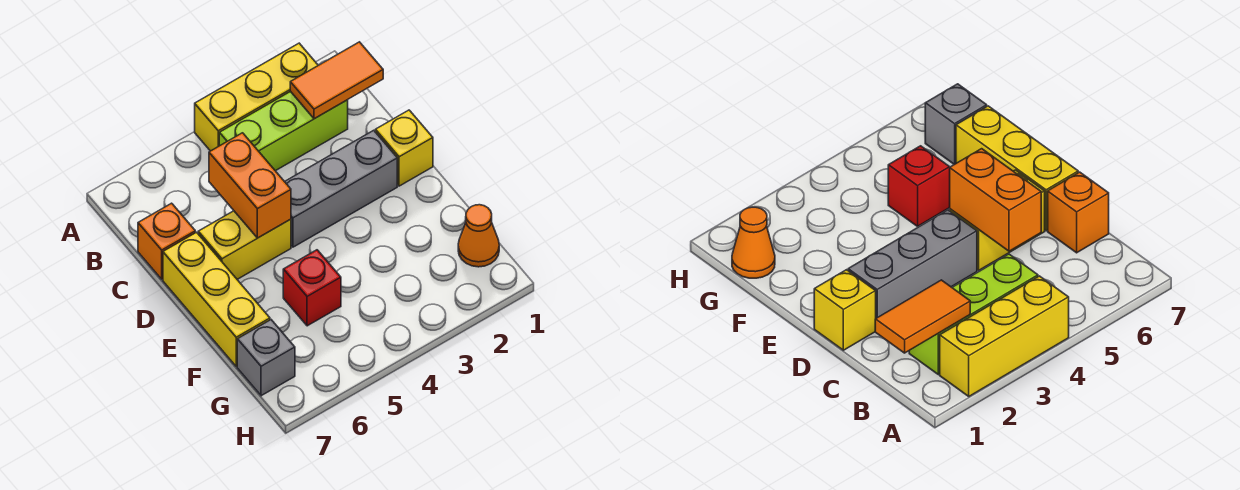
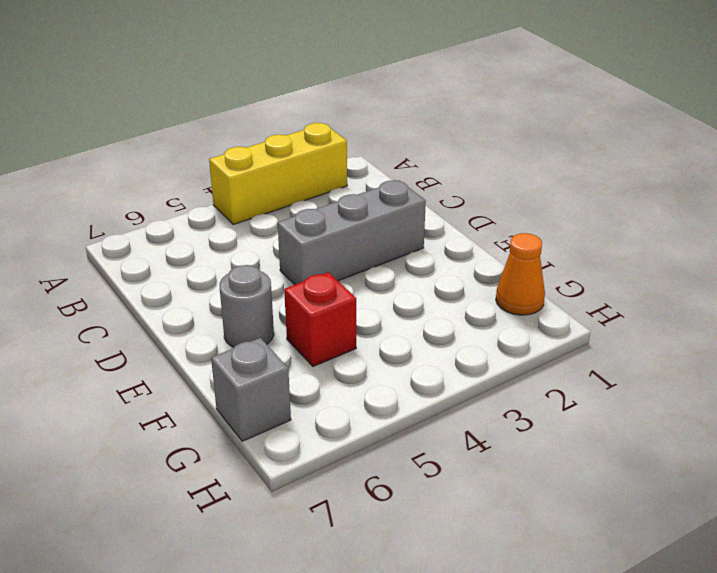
grey 1x1 round brick [220,265,274,347] -> none
none -> lime 1x3 brick [219,91,348,171]
none -> orange 1x1 brick [138,203,195,279]
none -> yellow 1x1 brick [375,110,433,186]

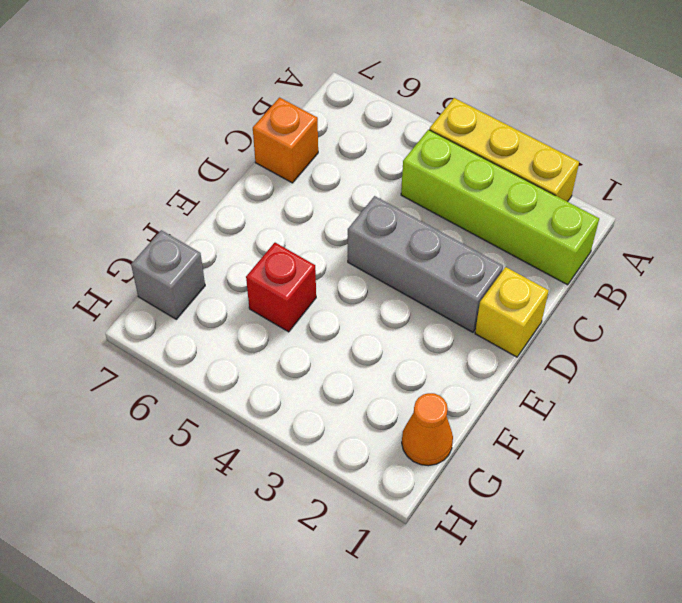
lime 1x4 brick [401,130,599,285] -> lime 1x3 brick [219,91,348,171]
none -> yellow 1x2 brick [198,211,291,279]
none -> yellow 1x3 brick [163,232,270,367]
none -> orange 1x2 tile [290,42,383,119]

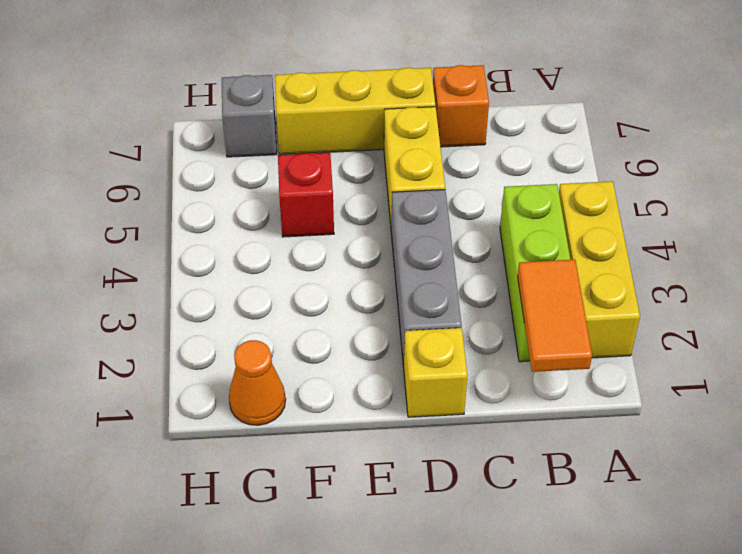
none -> orange 1x2 brick [209,133,291,238]

